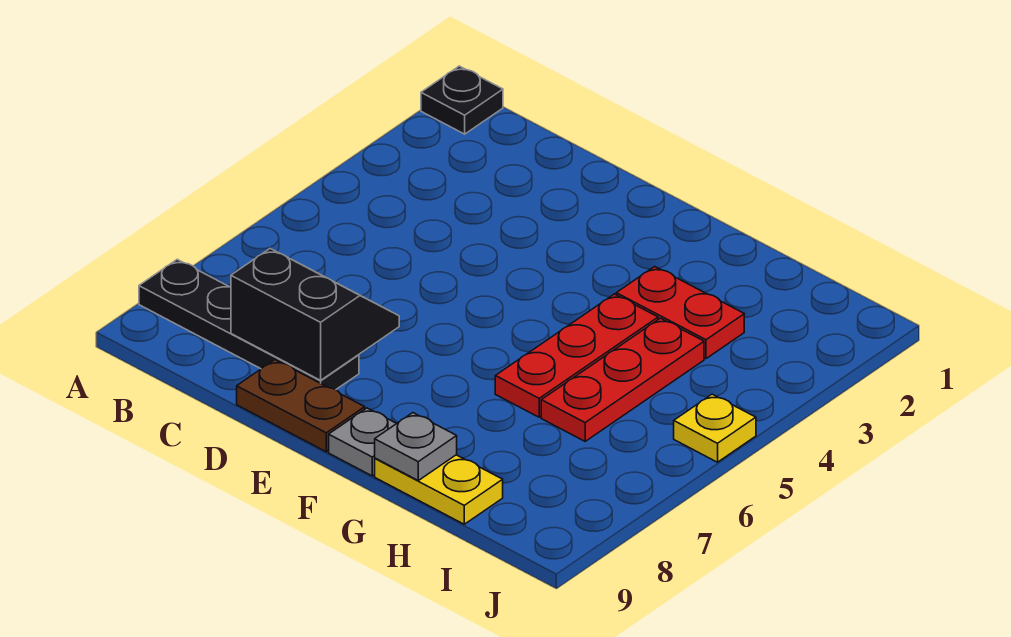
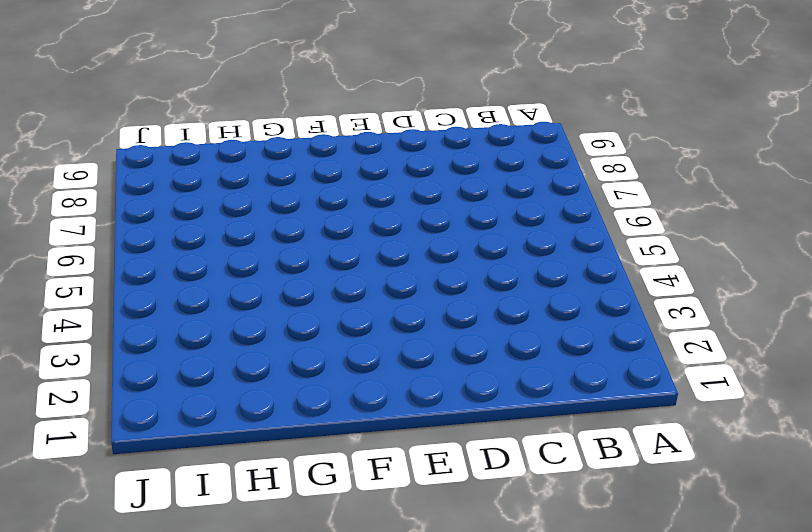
none -> black 1x1 plate [421,66,503,134]
none -> black 1x4 plate [139,259,359,390]

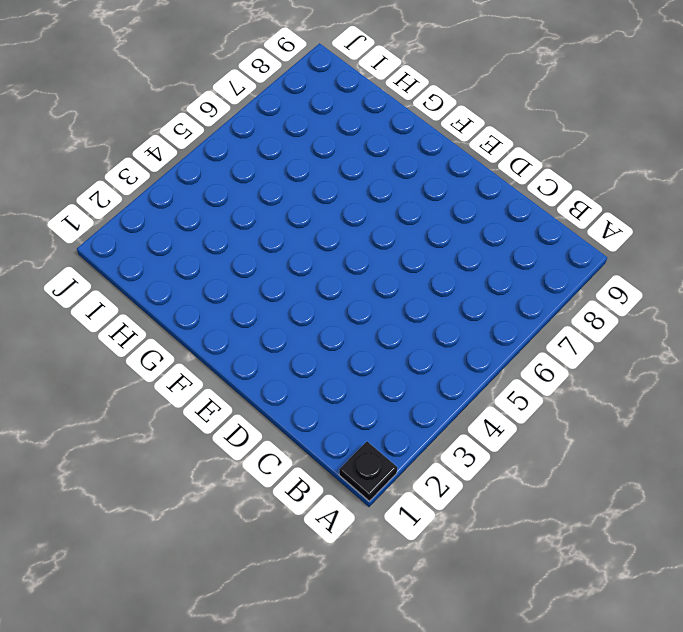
none -> black 1x4 plate [139,259,359,390]
none -> brown 1x2 plate [237,360,365,452]

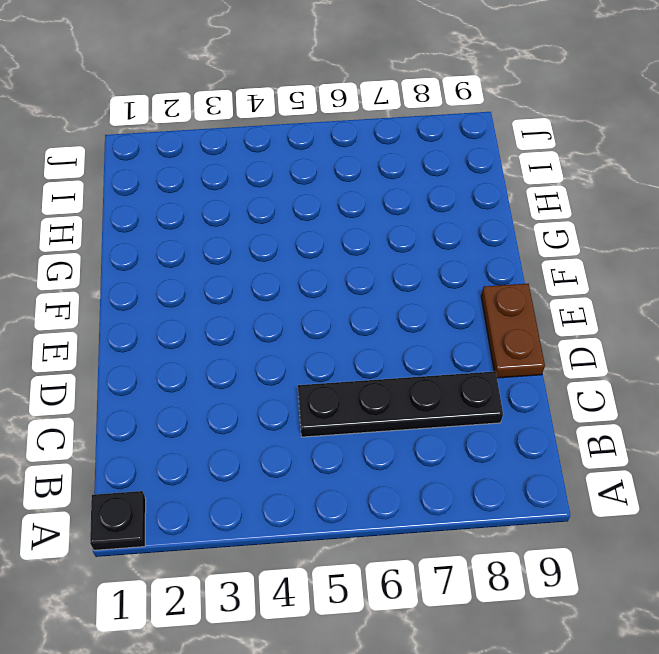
black 1x4 plate [298,371,503,437] -> black 1x4 plate turned to [139,259,359,390]
none -> grey 1x1 plate [329,408,397,476]
none -> red 1x2 plate [616,267,744,359]

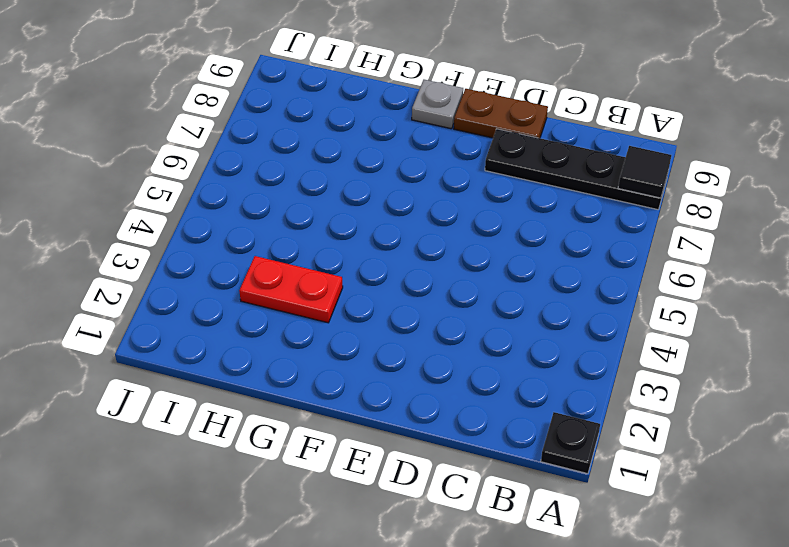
black 1x1 tile [618,146,671,198] -> none
none -> red 1x3 plate [495,294,658,417]
none -> yellow 1x2 plate [375,455,503,524]

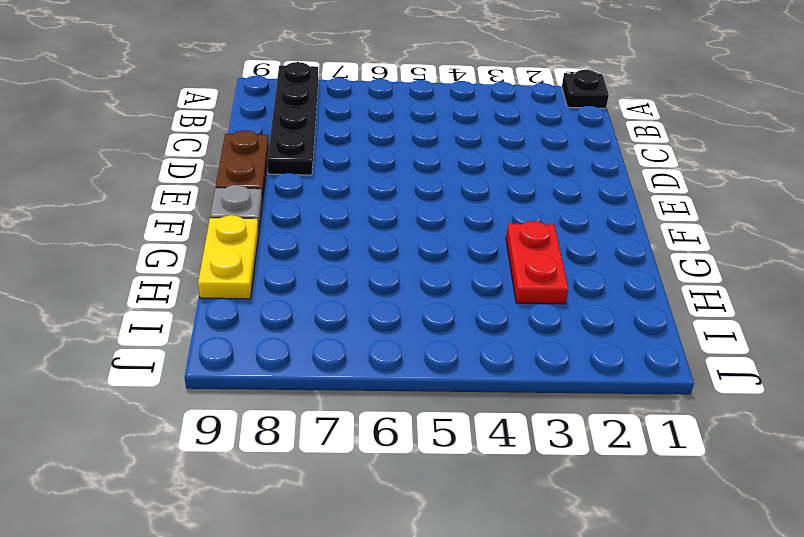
none -> red 1x3 plate [495,294,658,417]
none -> red 1x3 plate [541,318,704,441]

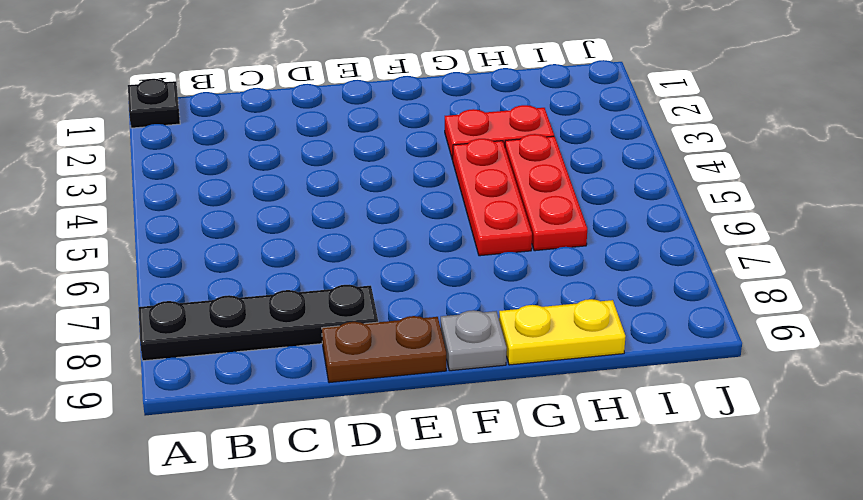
none -> yellow 1x1 plate [674,394,756,462]
none -> black 2x2 slope [231,249,399,380]

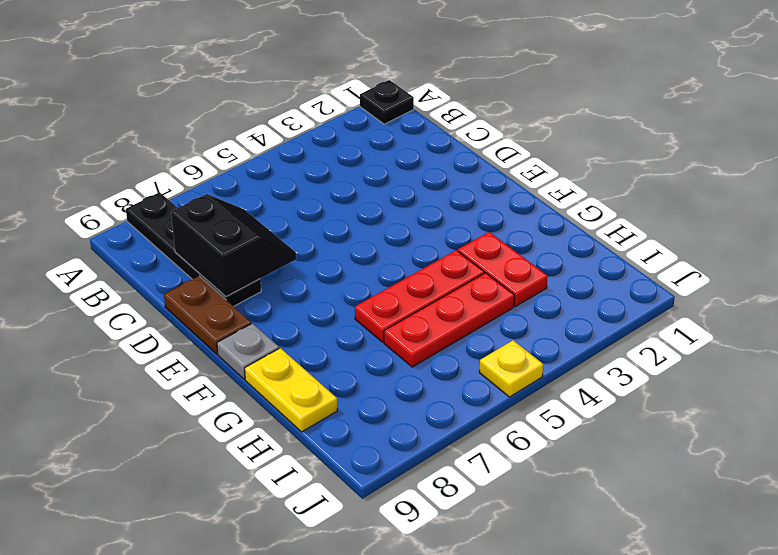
none -> grey 1x1 plate [375,413,457,480]

